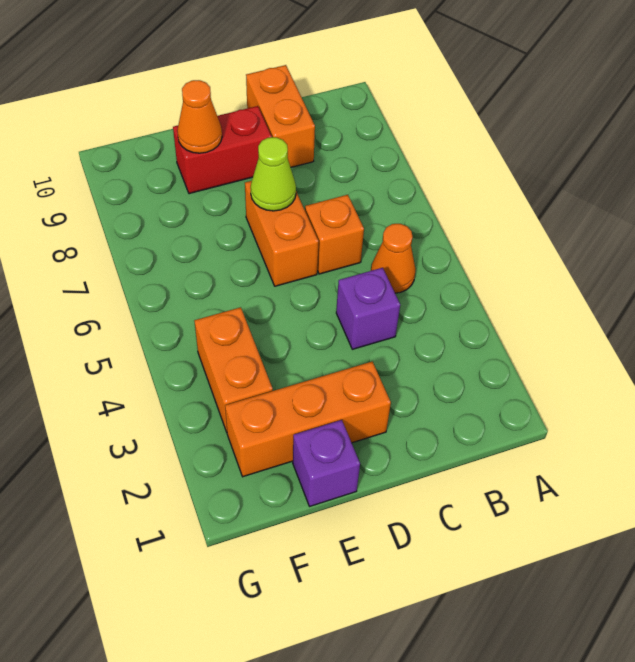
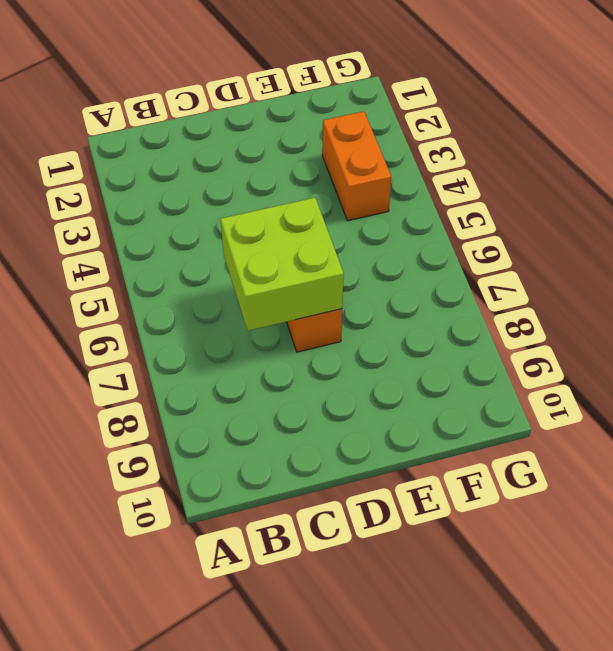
lime 2x2 brick [221,198,344,331] -> lime 1x1 cone [250,137,296,211]
none -> orange 1x1 cone [371,224,416,293]
none -> purple 1x1 brick [336,268,400,349]

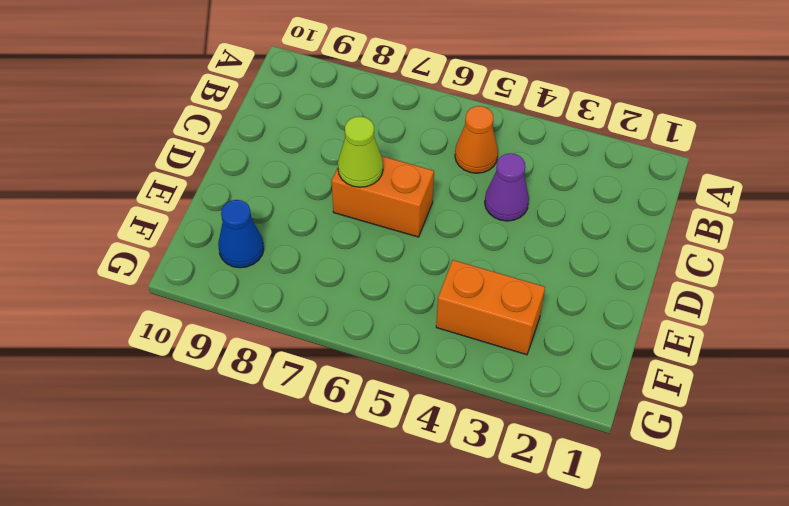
purple 1x1 cone [485,153,529,221] -> purple 1x1 brick [336,268,400,349]
blue 1x1 cone [218,200,264,268] -> none
none -> orange 1x1 brick [305,195,364,274]
none -> orange 1x2 brick [246,65,315,167]

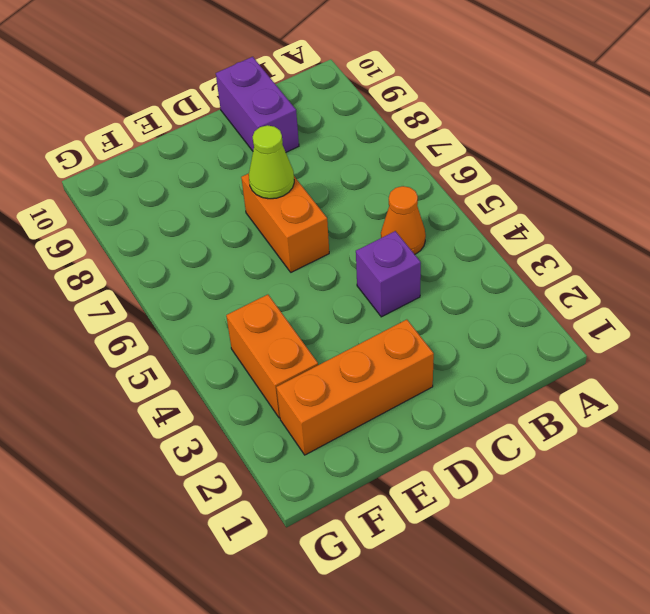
purple 1x2 brick [216,57,299,152] -> orange 1x2 brick [246,65,315,167]
none -> orange 1x1 brick [305,195,364,274]
none -> red 1x2 brick [173,106,272,194]

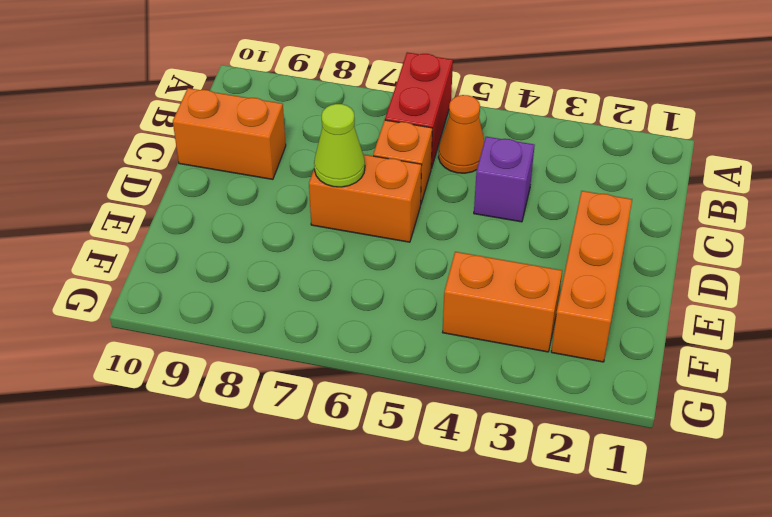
red 1x2 brick [385,52,453,168] -> red 1x2 brick moved to [173,106,272,194]
none -> purple 1x1 brick [293,420,360,506]
none -> orange 1x1 cone [177,80,222,153]

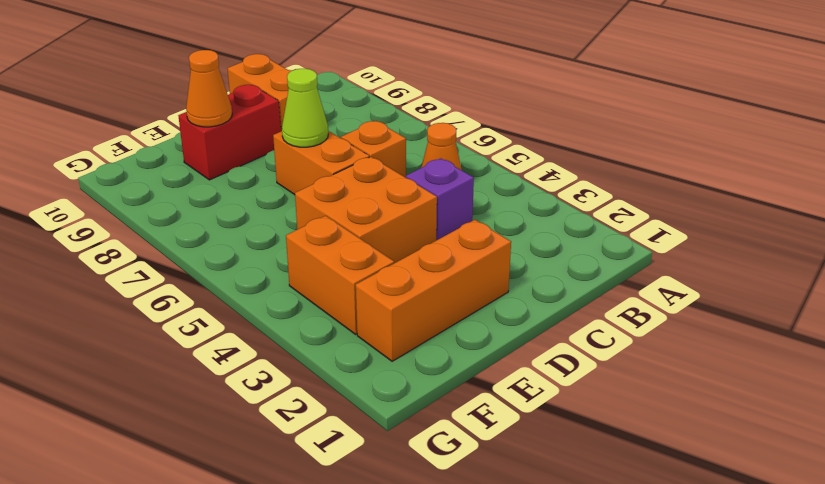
orange 2x2 brick [295,157,437,263] -> none
none -> purple 1x1 brick [293,420,360,506]

